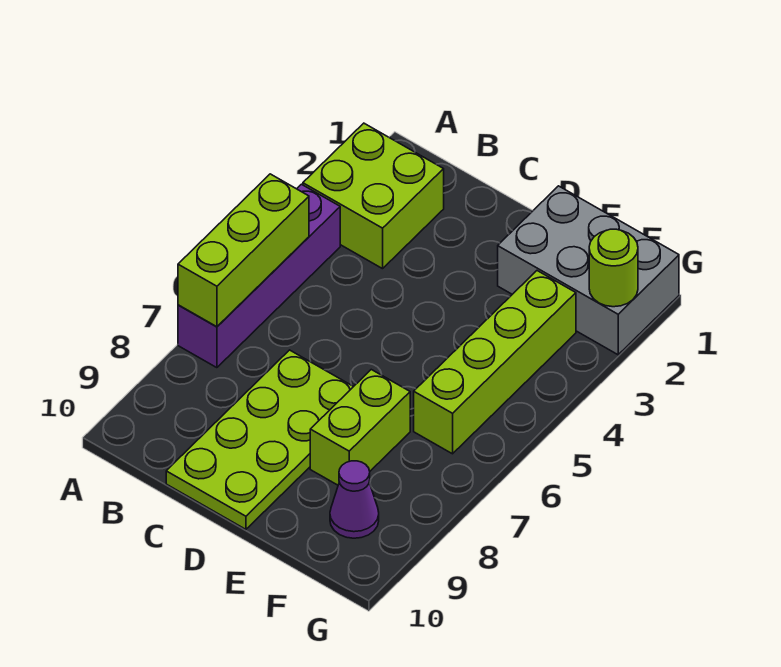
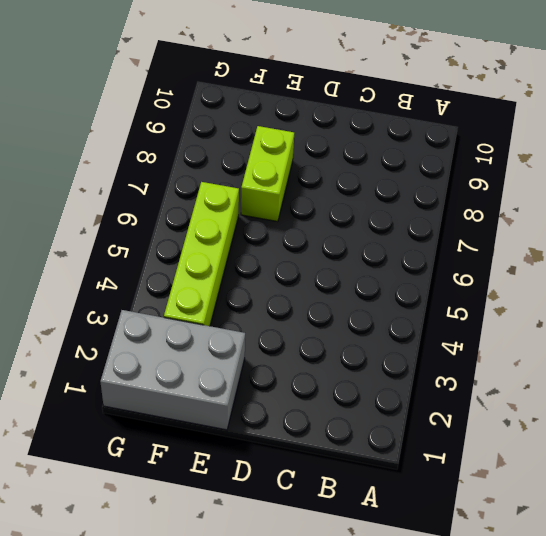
none -> lime 2x2 brick [303,123,444,269]
none -> purple 1x4 brick [178,184,340,368]

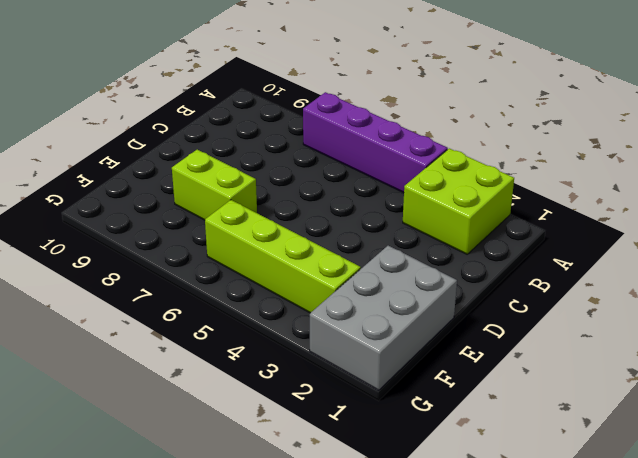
none -> lime 2x4 plate [166,350,353,529]
none -> purple 1x1 cone [330,461,379,538]

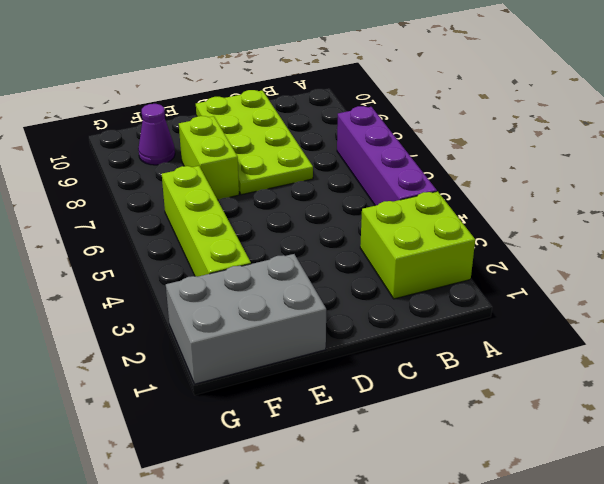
none -> lime 1x3 brick [178,174,309,327]
none -> lime 1x1 round brick [589,229,638,307]

